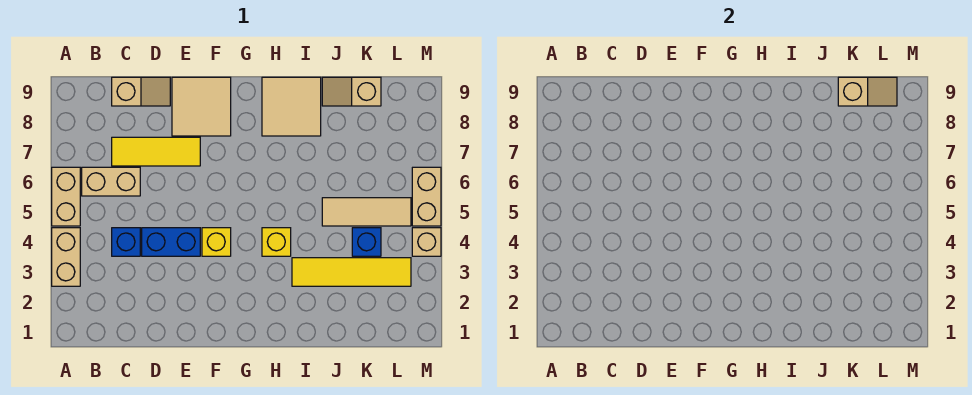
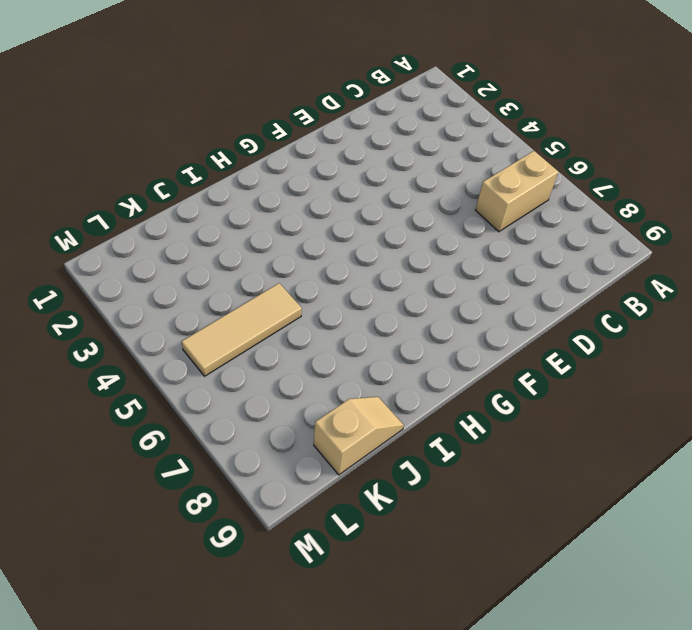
none -> tan 1x2 brick [52,228,80,286]
none -> tan 1x2 brick [52,167,80,226]
none -> blue 1x1 brick [112,228,140,256]

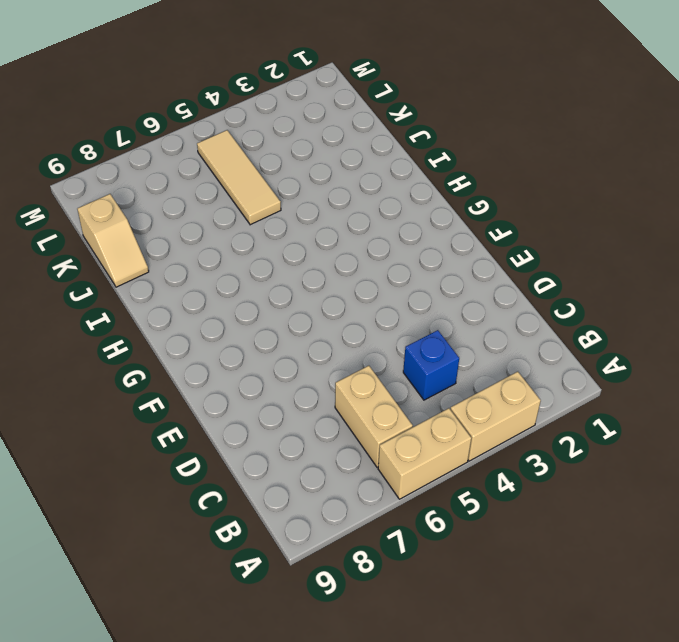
none -> yellow 1x3 tile [112,137,200,166]
none -> tan 1x2 slope [112,77,170,106]
none -> blue 1x2 brick [142,228,200,256]

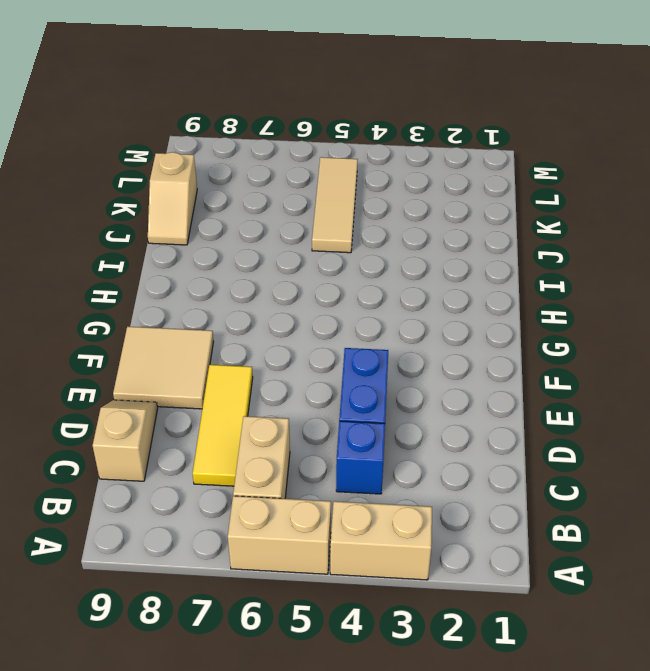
none -> yellow 1x1 brick [202,228,231,256]
none -> yellow 1x1 brick [262,228,291,256]
none -> tan 2x2 tile [262,77,321,136]

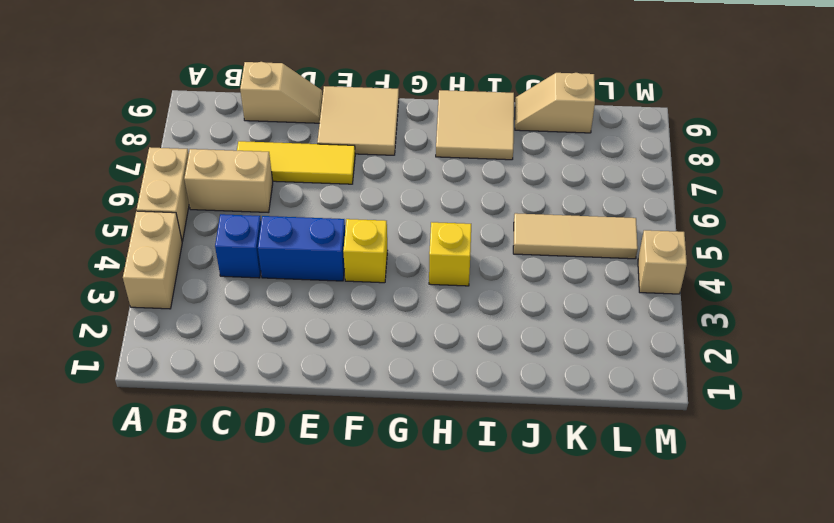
none -> yellow 1x4 tile [292,258,411,286]
none -> blue 1x1 brick [352,228,381,256]
none -> tan 1x2 brick [412,167,441,226]

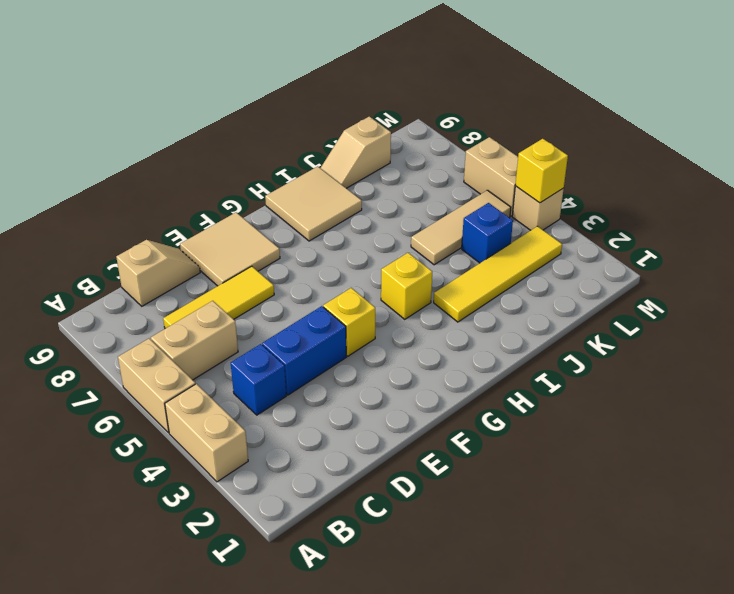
yellow 1x1 brick [515,139,568,203] -> none
none -> tan 1x2 slope [838,77,897,106]

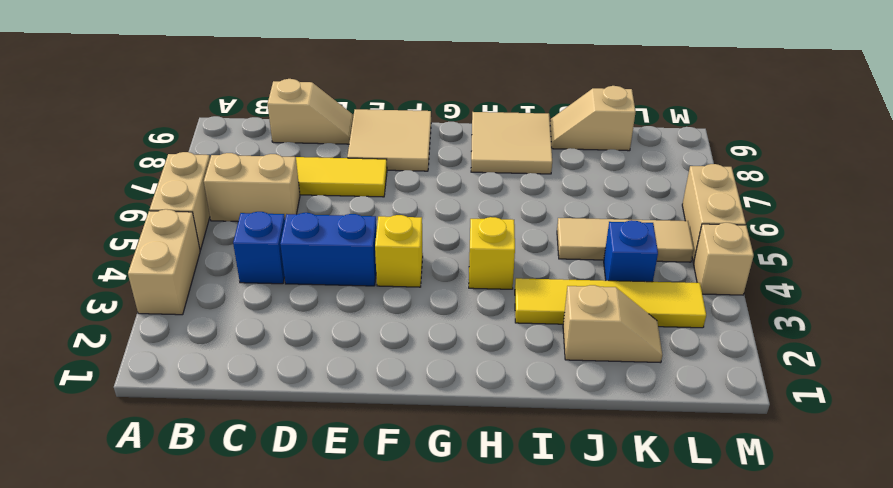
tan 1x2 slope [563,285,662,363] -> tan 1x2 slope moved to [838,77,897,106]

